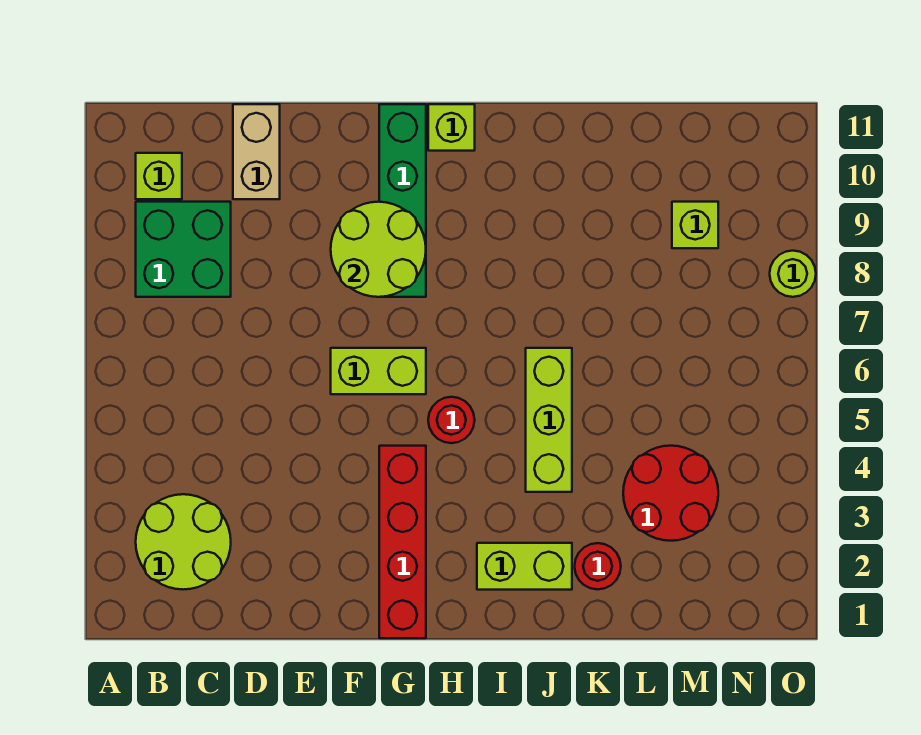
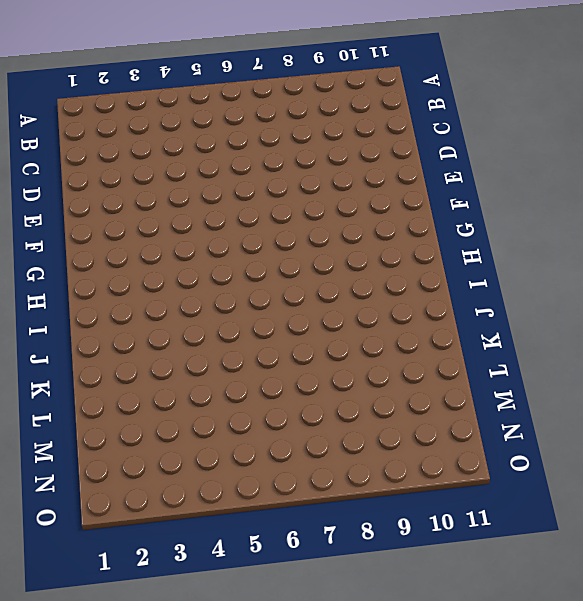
none -> lime 2x2 round brick [136,494,231,590]
none -> green 2x2 brick [136,202,231,297]
none -> lime 1x1 brick [136,153,182,199]

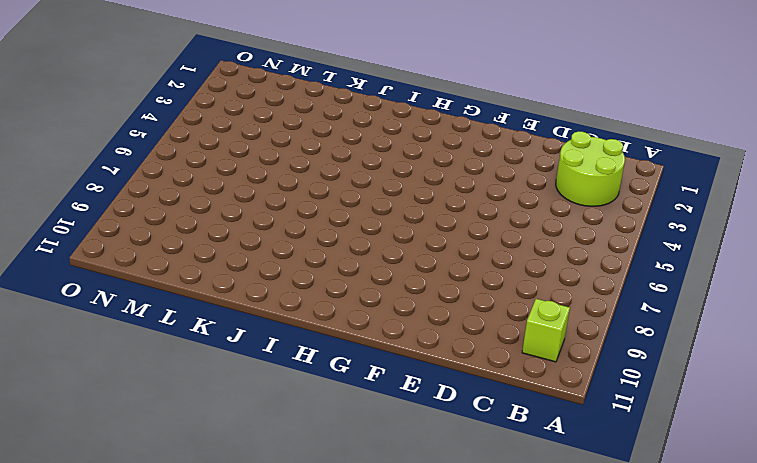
none -> green 2x2 brick [136,202,231,297]
none -> tan 1x2 brick [233,104,280,199]
none -> lime 1x2 brick [331,348,426,394]

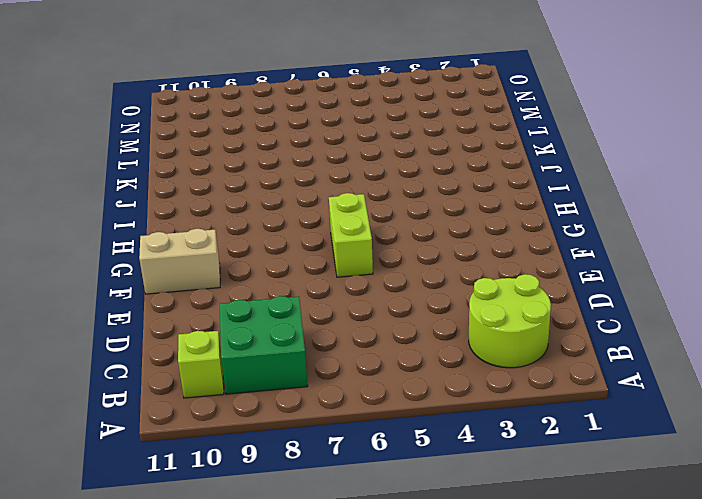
tan 1x2 brick [139,229,220,294] -> tan 1x2 brick moved to [233,104,280,199]
none -> red 1x4 brick [379,446,426,638]
none -> green 1x4 brick [379,104,426,297]
none -> red 1x1 round brick [428,397,475,443]

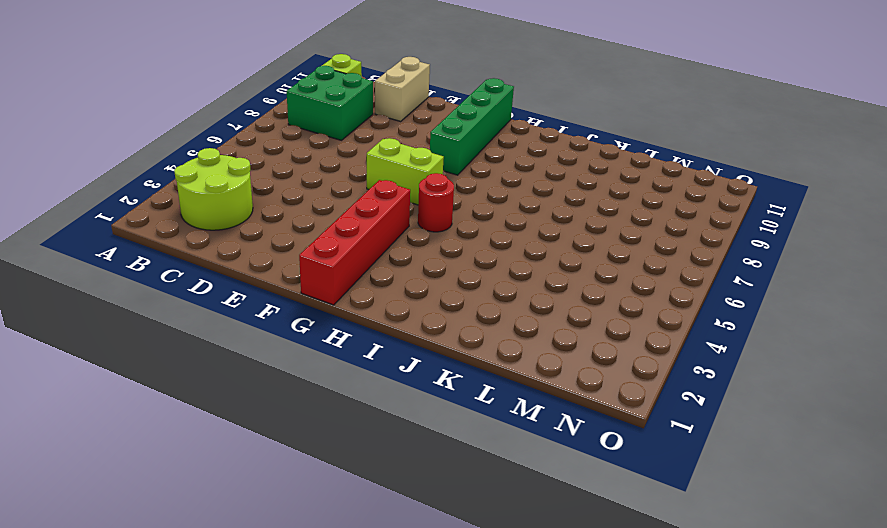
none -> lime 1x1 brick [428,104,475,151]
none -> lime 1x2 brick [477,543,572,590]
none -> lime 1x3 brick [526,348,572,492]

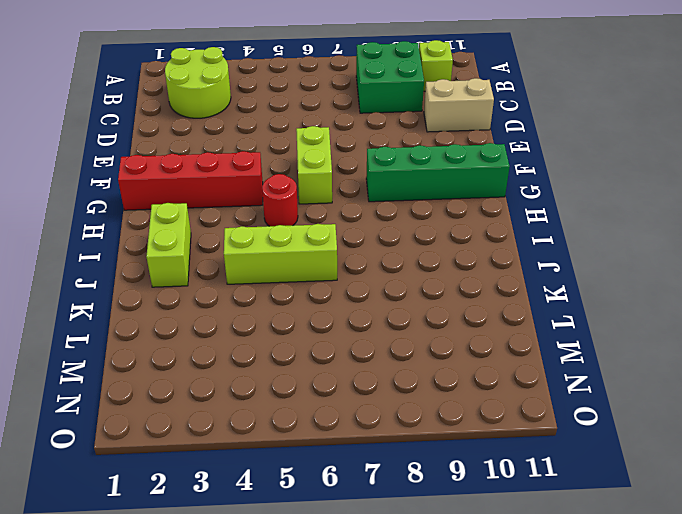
none -> lime 1x1 brick [428,104,475,151]
none -> red 1x1 round brick [575,543,621,589]
none -> red 2x2 round brick [623,446,718,541]

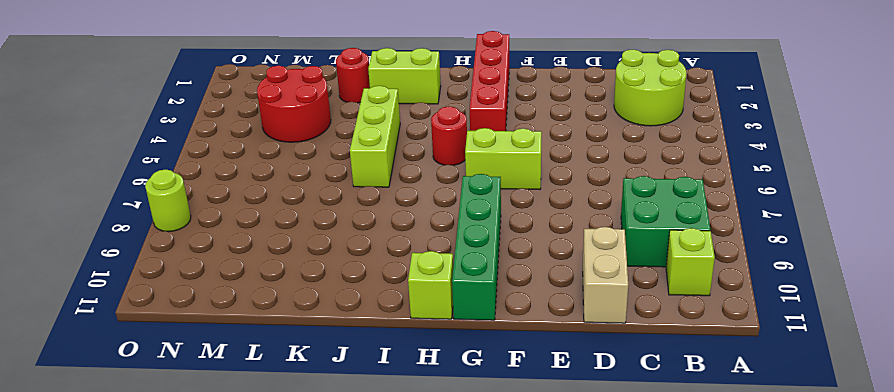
none -> lime 1x1 brick [672,202,718,248]
none -> lime 2x2 round brick [331,202,426,297]

